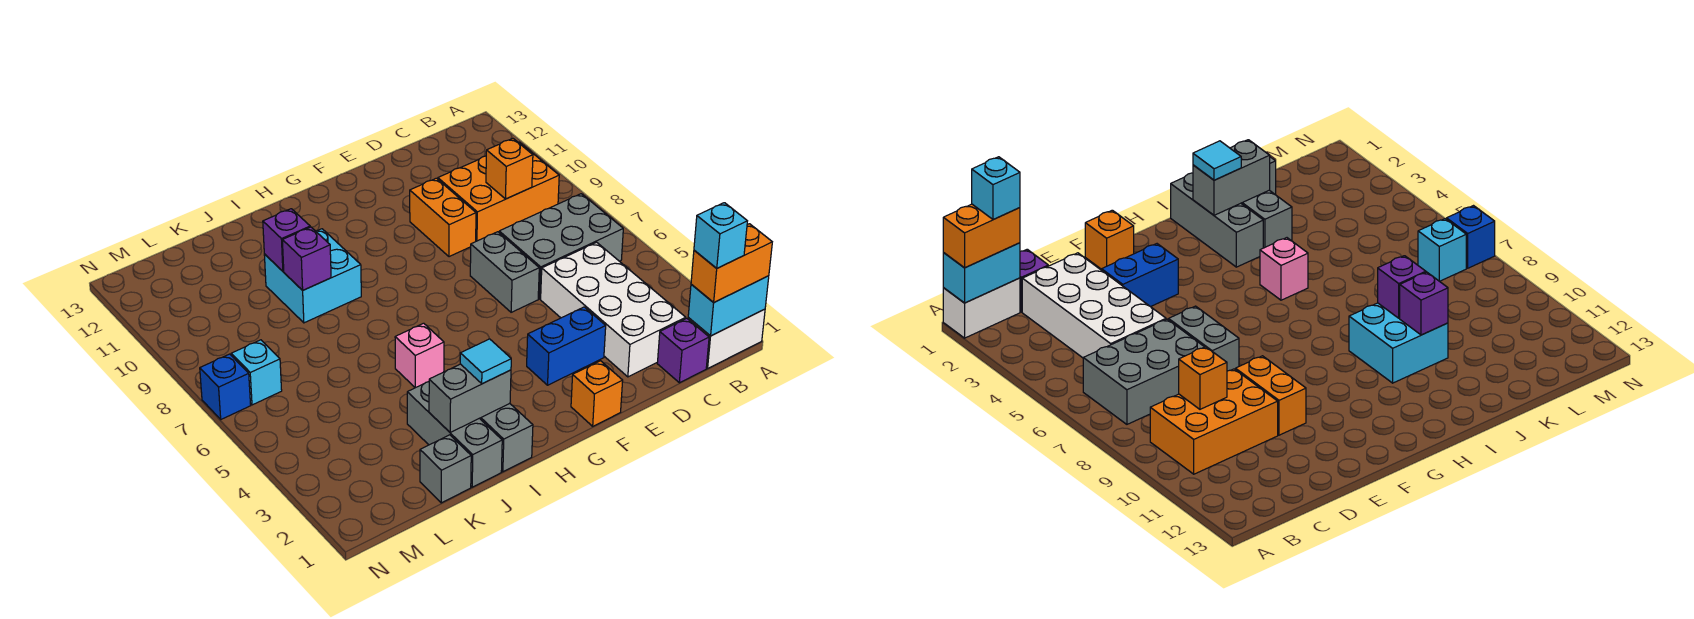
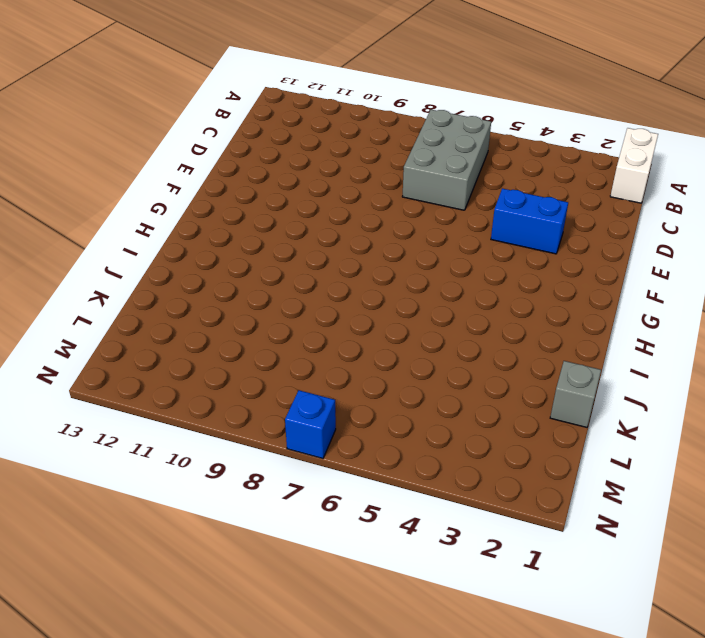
blue 1x2 brick [491,188,568,254] -> blue 1x2 brick turned to [527,307,606,385]
none -> orange 2x3 brick [438,142,559,241]
none -> purple 1x1 brick [657,318,709,383]
none -> white 2x4 brick [541,242,686,377]

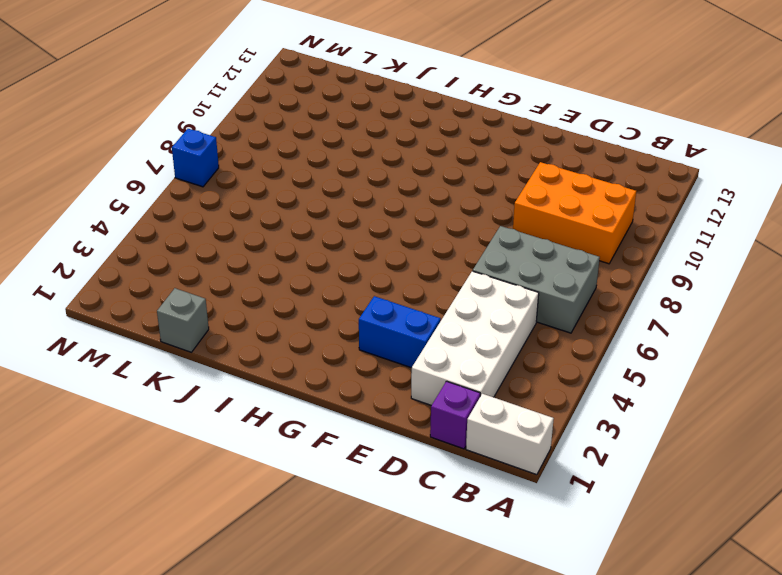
none -> grey 1x2 brick [470,232,539,312]
none -> orange 1x2 brick [410,178,476,257]
none -> orange 1x1 brick [571,361,623,426]

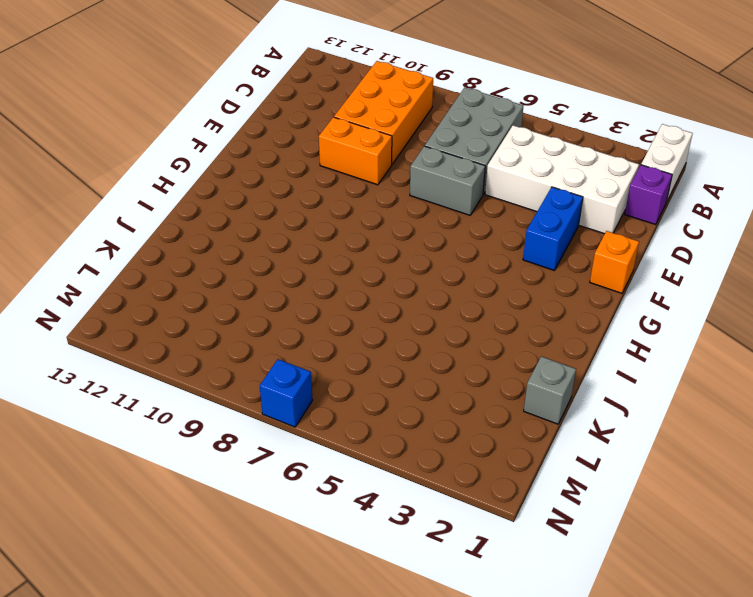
none -> grey 1x3 brick [480,404,533,472]
none -> pink 1x1 brick [395,323,444,388]
none -> cyan 2x2 brick [264,229,361,323]

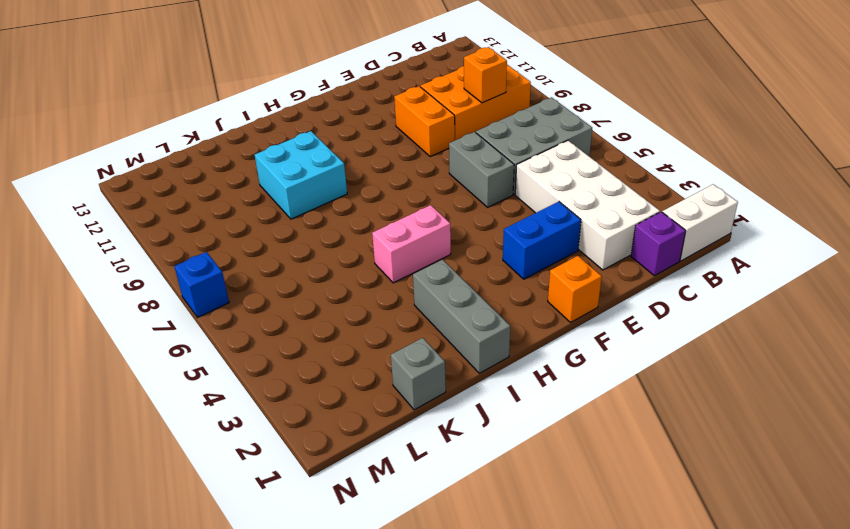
pink 1x2 brick [372,205,451,283] -> pink 1x1 brick [395,323,444,388]
none -> grey 1x3 brick [407,382,502,487]
none -> cyan 1x1 brick [231,340,282,405]
none -> cyan 1x2 brick [688,276,769,336]

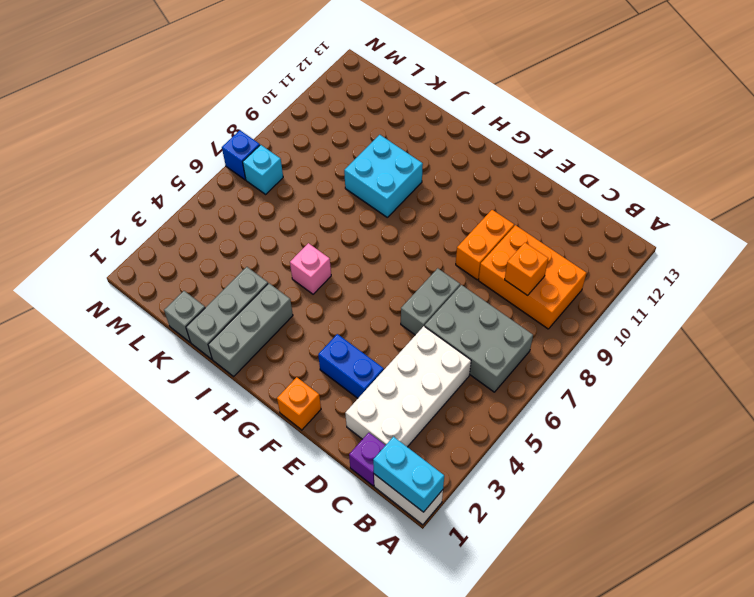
none -> grey 1x2 brick [429,364,511,432]
none -> purple 1x1 brick [282,227,331,290]
none -> purple 1x1 brick [263,209,310,271]

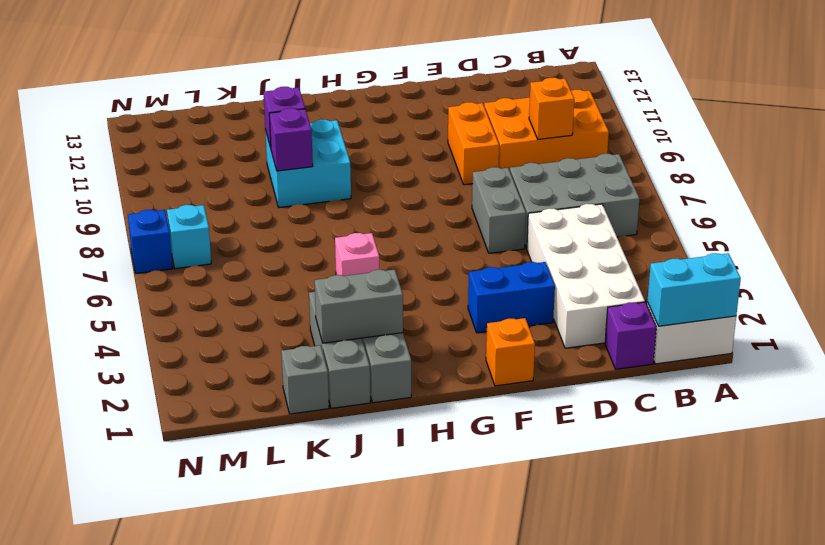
none -> orange 1x2 brick [691,224,772,303]
none -> cyan 1x1 tile [460,339,511,384]
none -> cyan 1x1 brick [694,203,747,268]

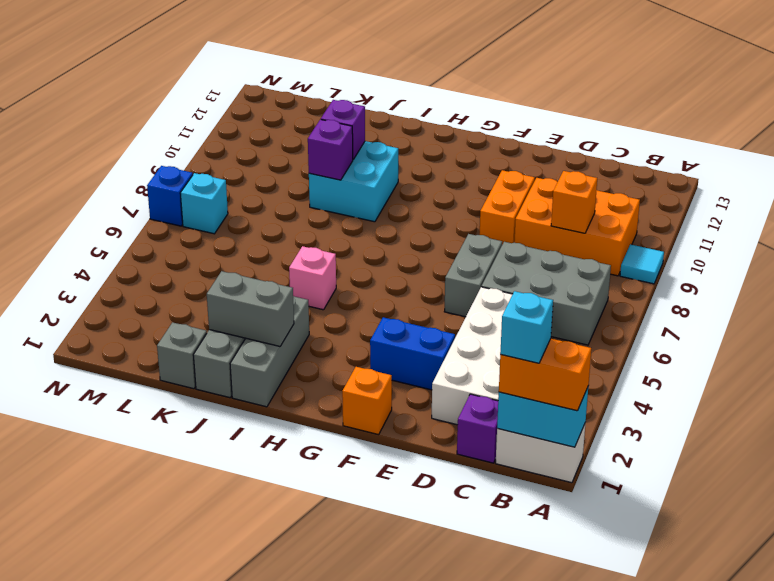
cyan 1x1 tile [620,244,664,284] -> cyan 1x1 tile moved to [460,339,511,384]

